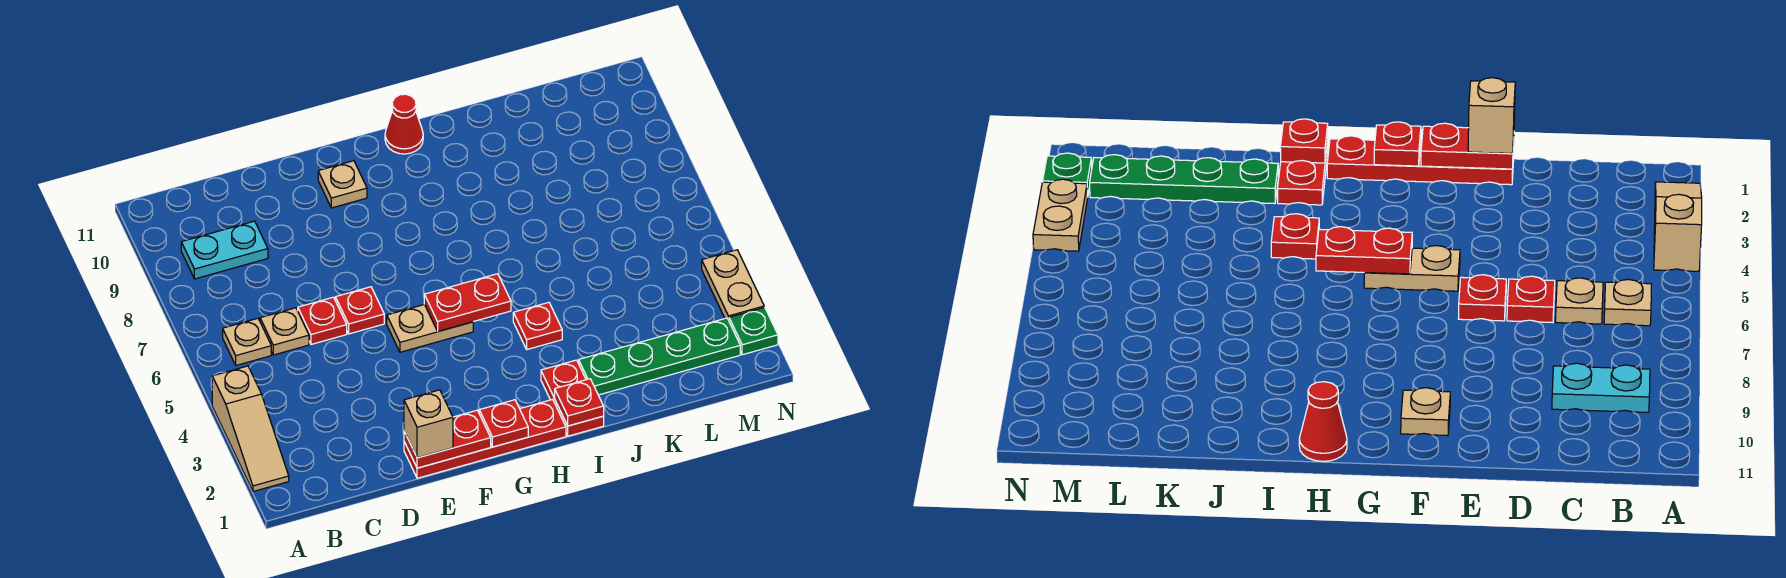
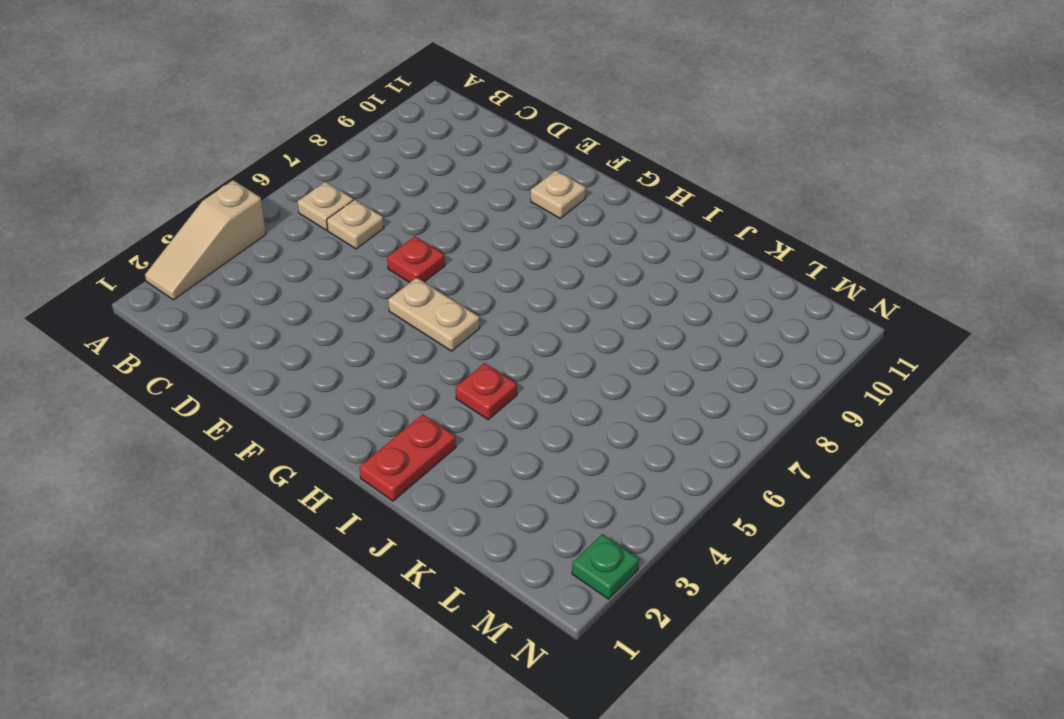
none -> cyan 1x2 plate [181,221,268,279]
none -> red 1x1 plate [298,297,347,344]
none -> red 1x4 plate [404,399,566,478]

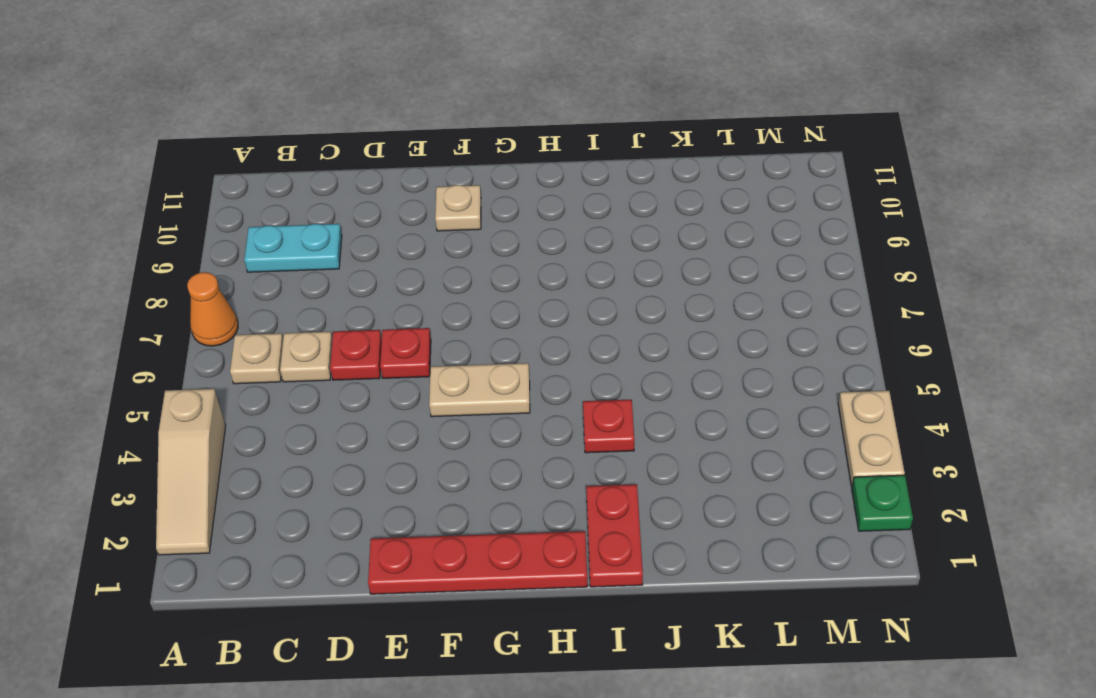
orange 1x1 cone [187,272,238,346] -> none
none -> red 1x1 cone [385,94,423,154]
none -> green 1x4 plate [579,318,740,395]
none -> red 1x2 plate [404,410,491,468]

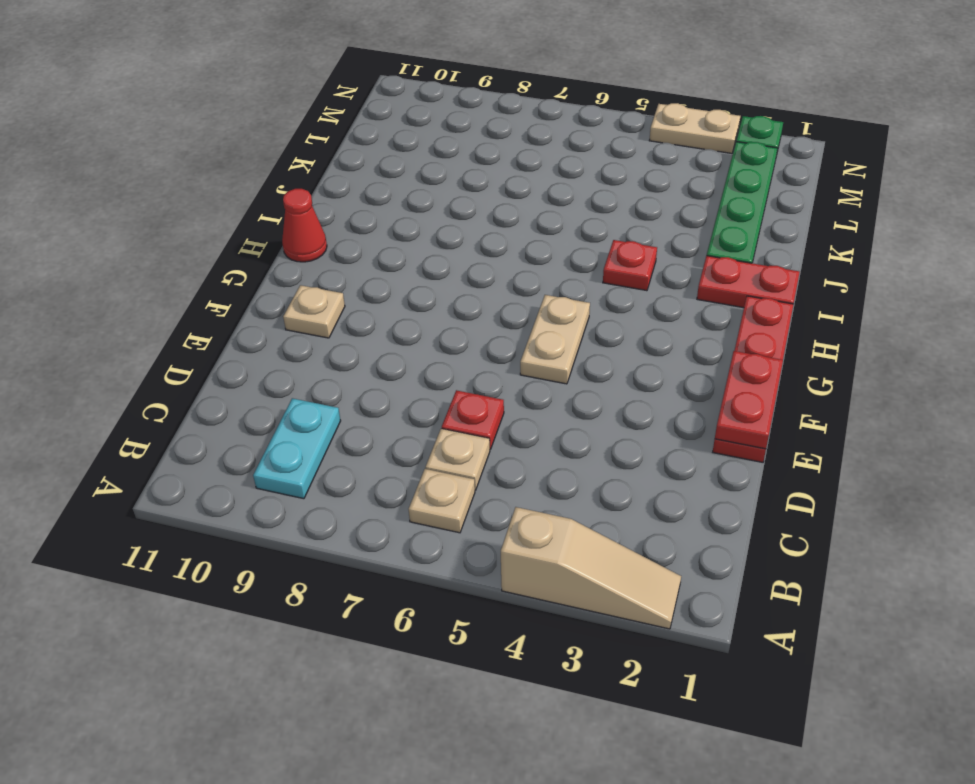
none -> red 1x1 plate [335,287,384,334]
none -> red 1x1 plate [479,400,528,447]
none -> red 1x2 plate [424,274,511,331]

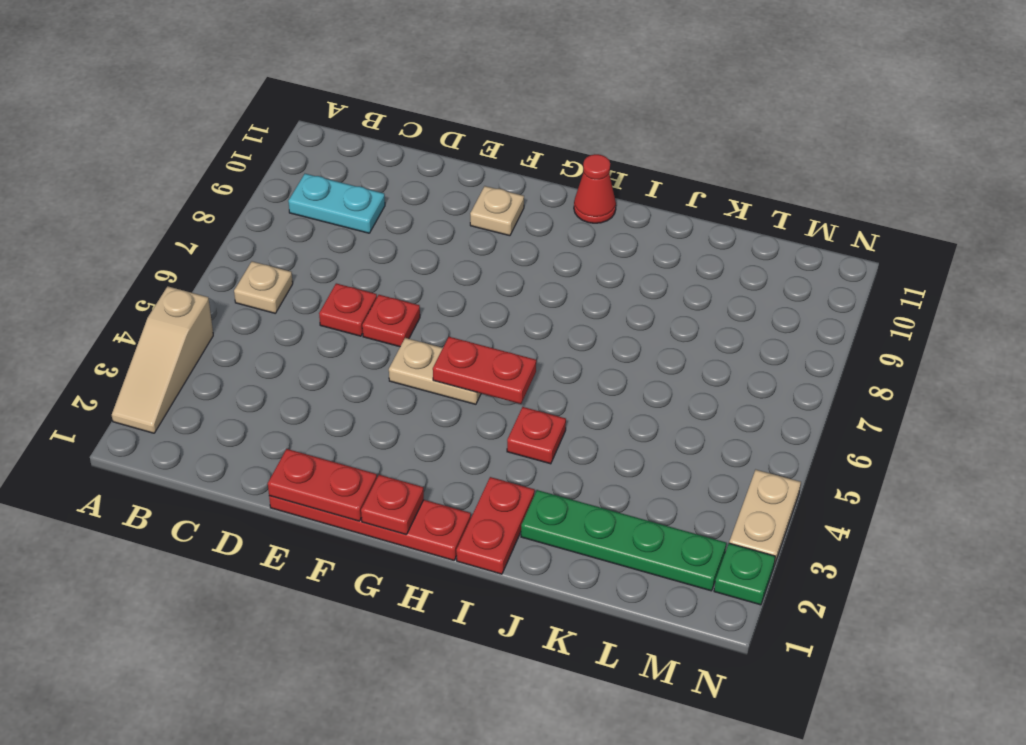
none -> tan 1x1 plate [260,308,309,355]
none -> red 1x1 plate [555,379,604,426]
none -> tan 1x1 brick [404,390,453,458]

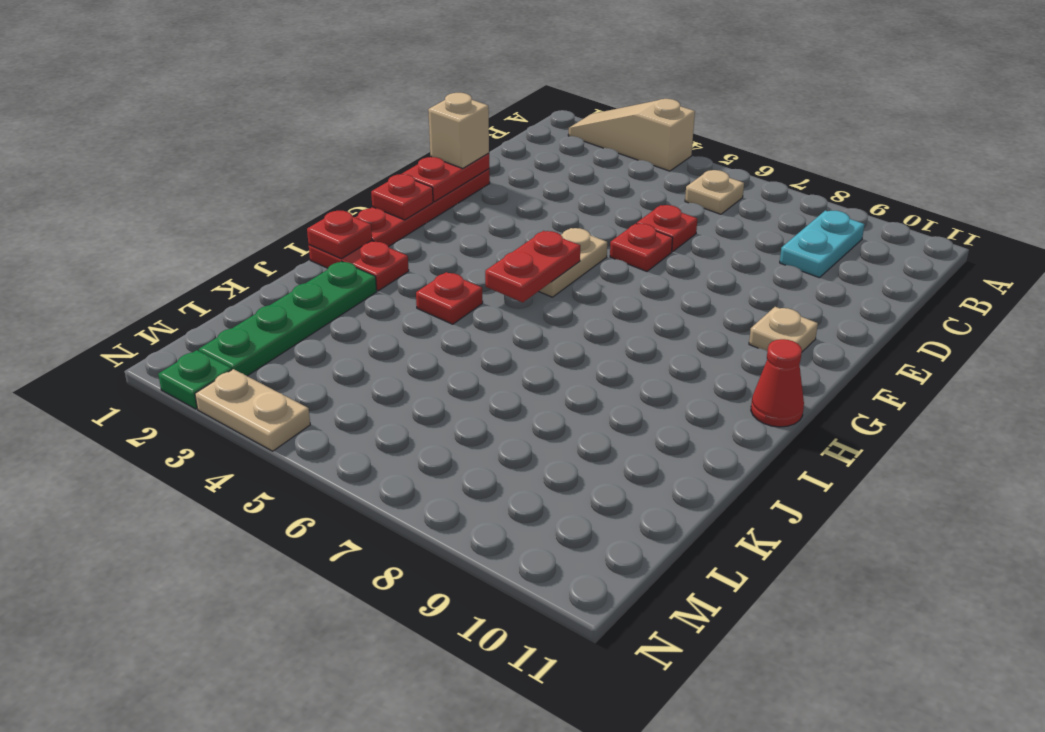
none -> tan 1x1 plate [260,308,309,355]

